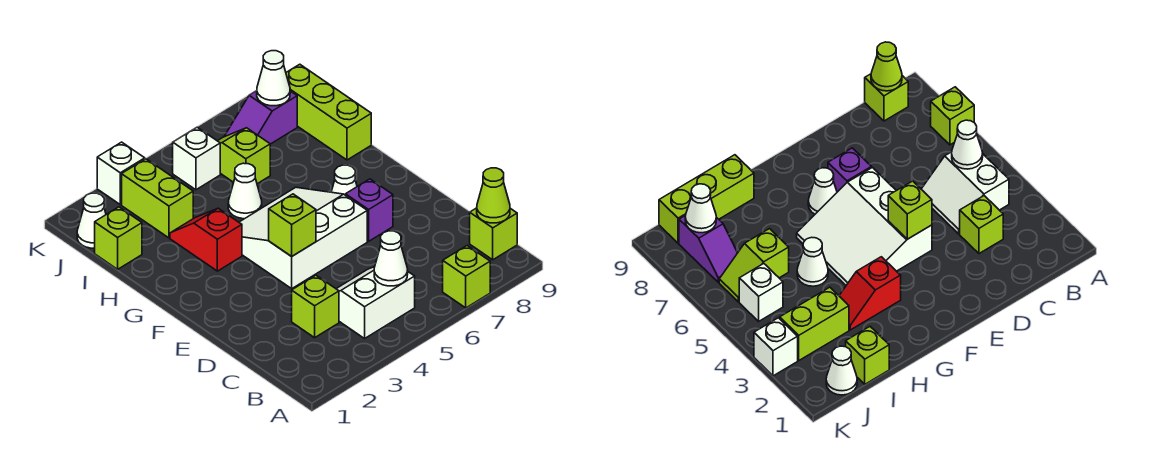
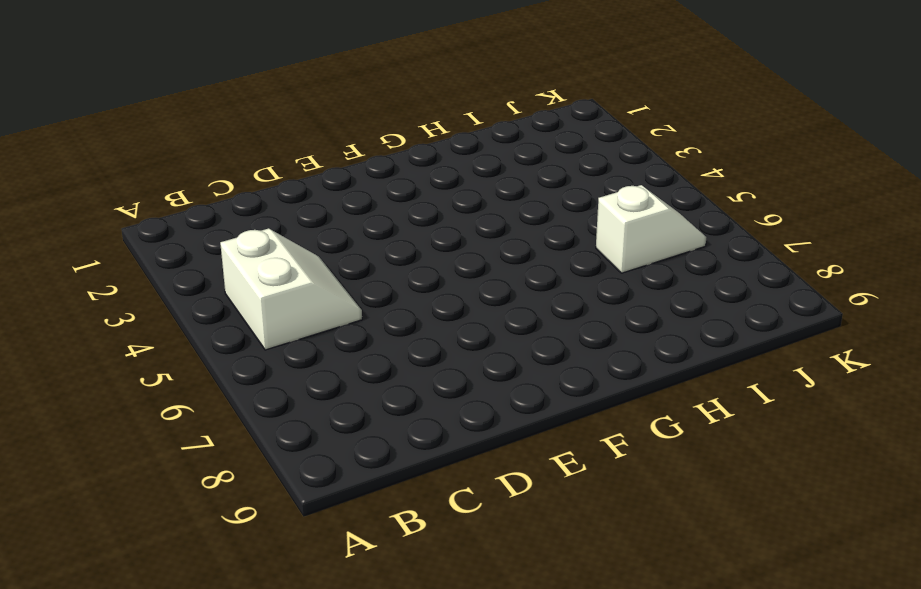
white 1x2 slope [596,185,706,273] -> lime 1x2 slope [218,128,270,184]
none -> lime 1x1 brick [443,246,490,308]
none -> lime 1x1 brick [470,208,517,260]
none -> lime 1x1 brick [292,275,339,338]

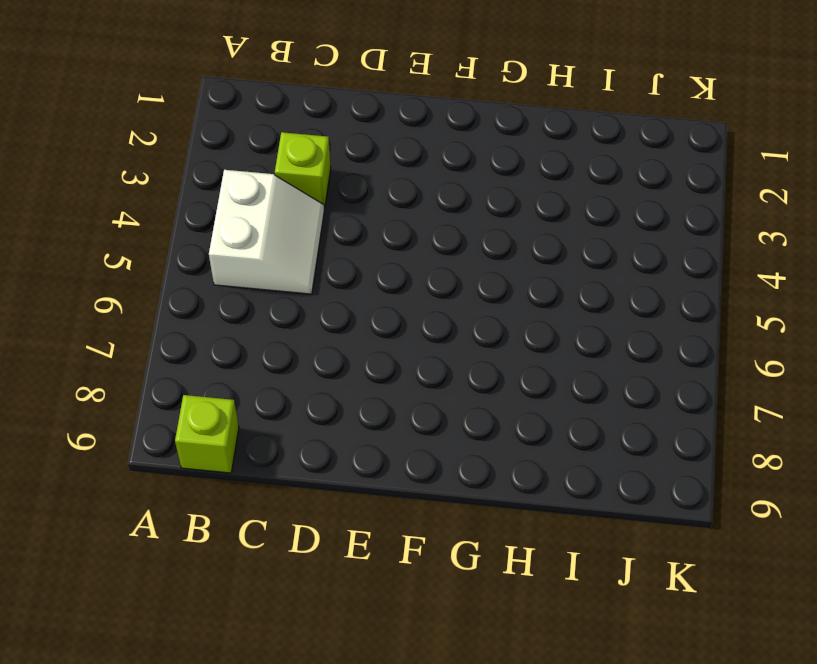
none -> lime 1x1 brick [443,246,490,308]
none -> white 3x3 slope [239,187,367,288]
none -> purple 1x1 brick [346,179,393,241]

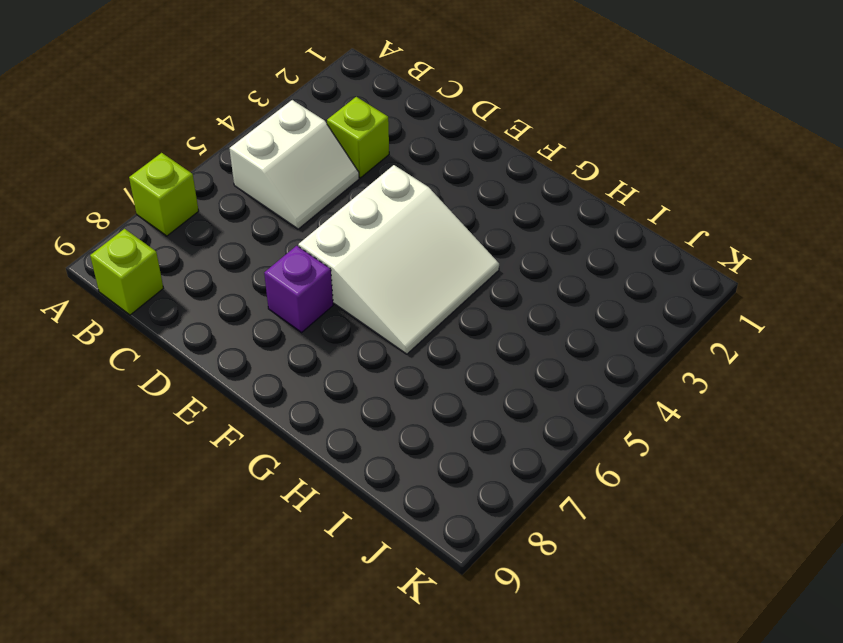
none -> white 1x1 cone [331,165,357,195]
none -> red 1x2 slope [170,208,242,271]
none -> white 1x1 cone [228,163,262,219]

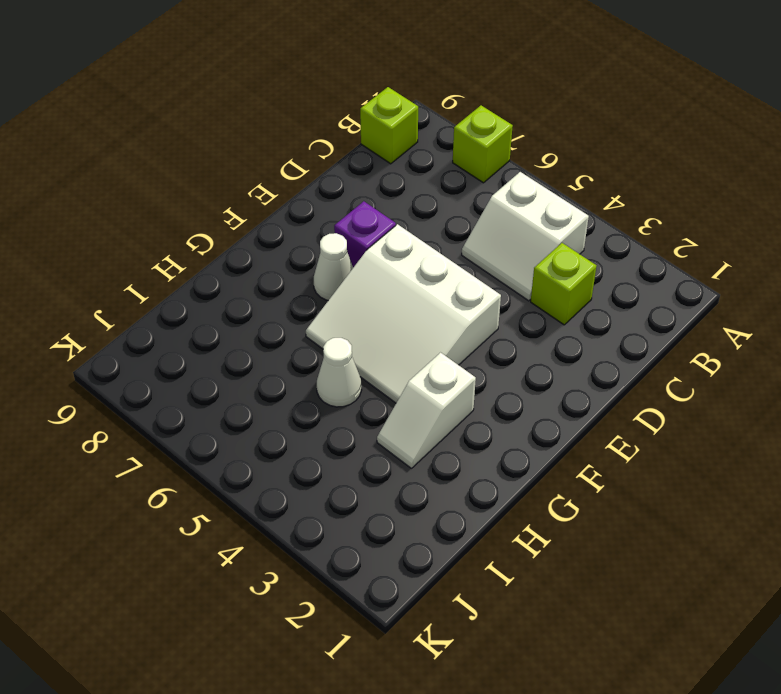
white 1x2 slope [377,353,476,468] -> red 1x2 slope [170,208,242,271]
none -> lime 1x3 brick [286,64,371,160]
none -> lime 1x1 brick [95,207,142,269]
none -> lime 1x2 brick [122,159,193,238]

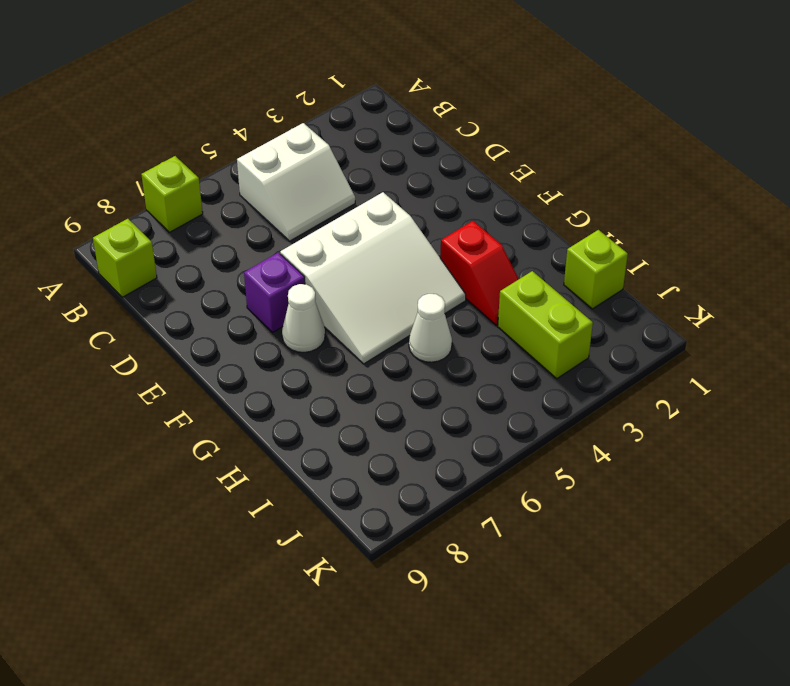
none -> lime 1x1 brick [292,275,339,338]
none -> lime 1x3 brick [286,64,371,160]
none -> lime 1x2 slope [218,128,270,184]

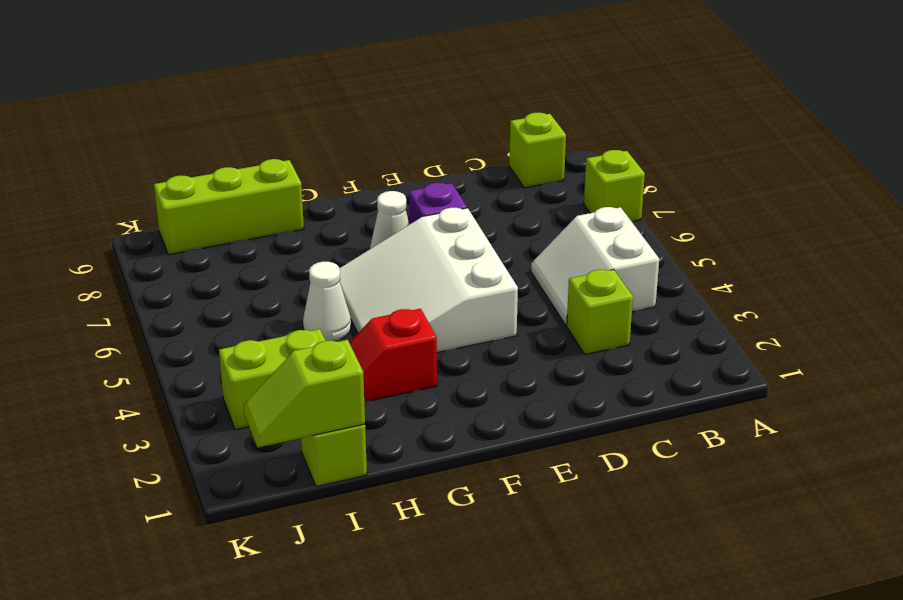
lime 1x2 slope [244,340,365,447] -> lime 1x2 slope moved to [218,128,270,184]
none -> white 1x1 cone [77,193,106,248]
none -> white 1x1 brick [173,127,220,190]
none -> purple 1x2 slope [224,91,297,144]

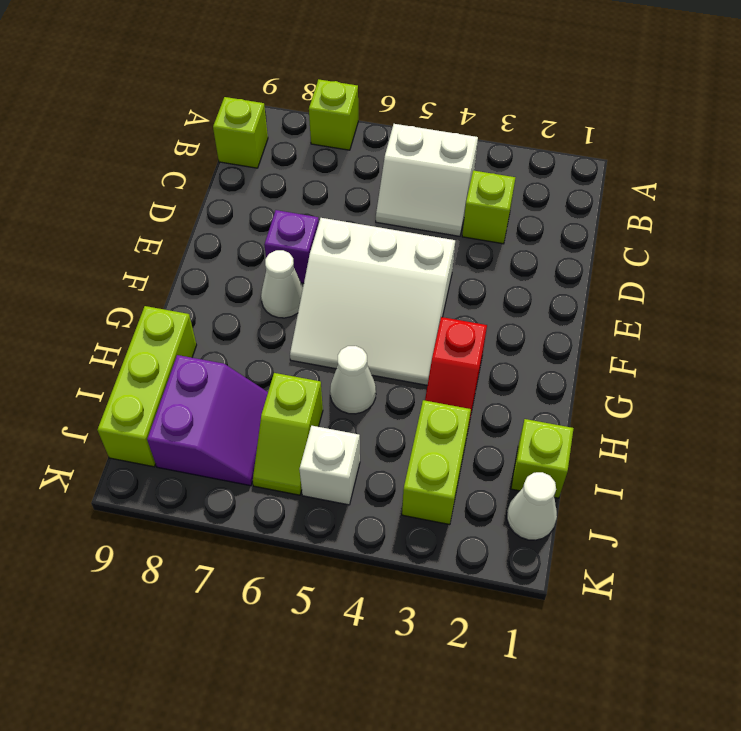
purple 2x2 slope [147,355,268,486] -> purple 1x2 slope [224,91,297,144]
none -> white 1x1 brick [97,142,145,205]
none -> white 1x1 cone [374,231,408,286]
none -> lime 1x1 cone [477,168,510,223]

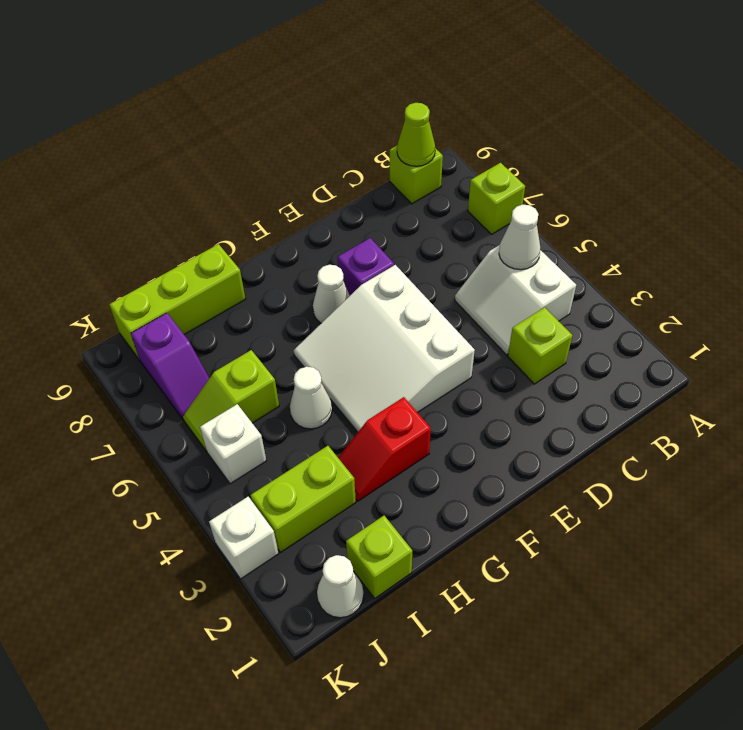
none -> lime 1x1 brick [268,194,316,256]
none -> white 1x1 cone [257,51,290,106]

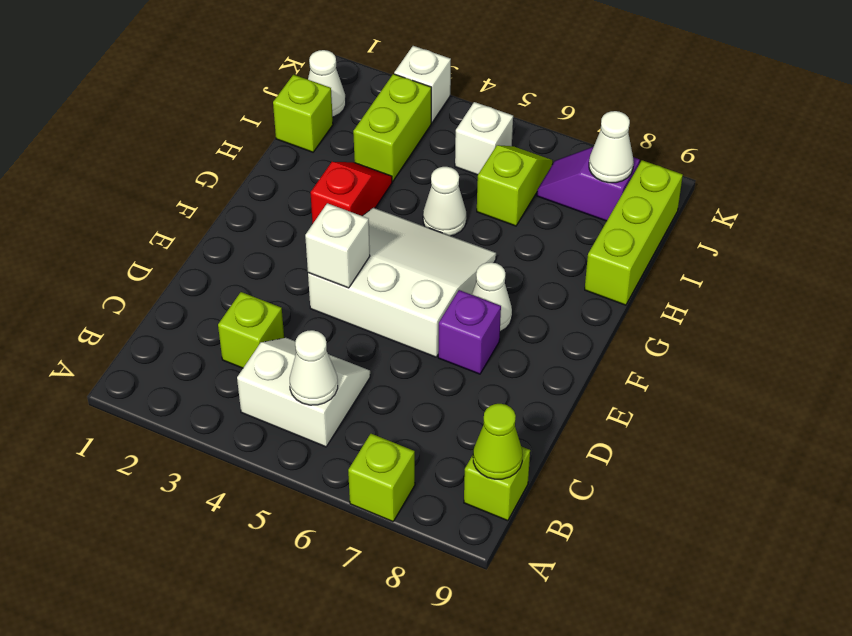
white 1x1 brick [305,203,370,288] -> lime 1x1 brick [268,194,316,256]

